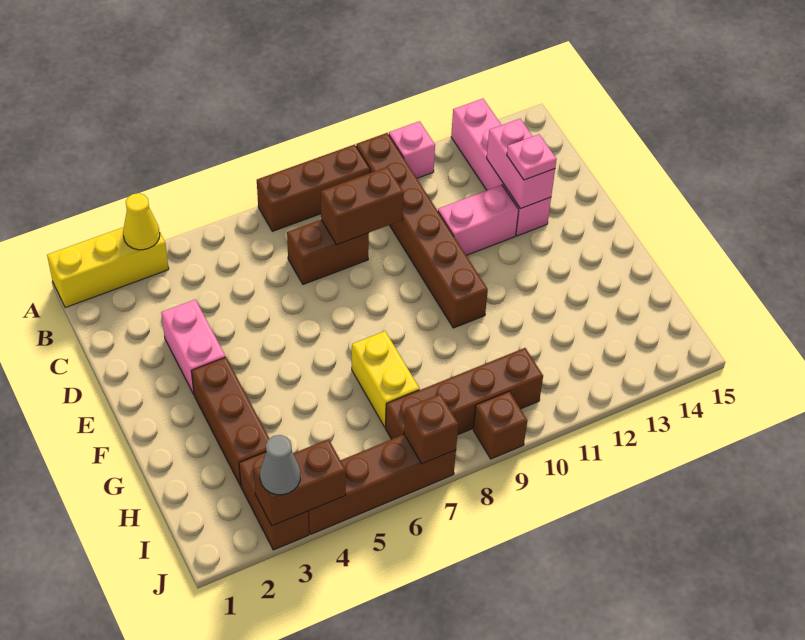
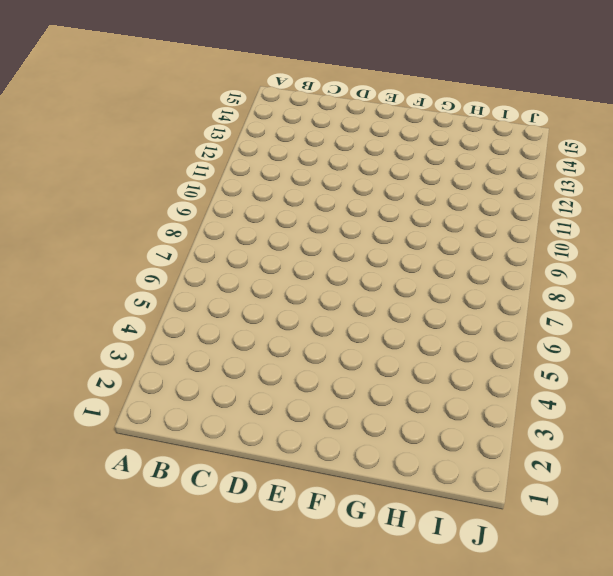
none -> yellow 1x3 brick [47,227,169,308]
none -> brown 1x3 brick [257,144,370,231]
none -> brown 1x6 brick [356,133,488,328]

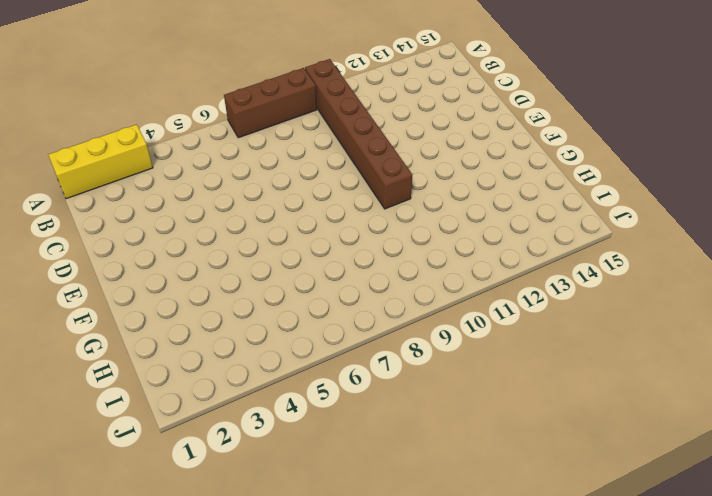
none -> pink 1x1 brick [389,121,435,178]
none -> pink 1x4 brick [451,99,551,236]
none -> brown 1x2 brick [287,220,369,284]

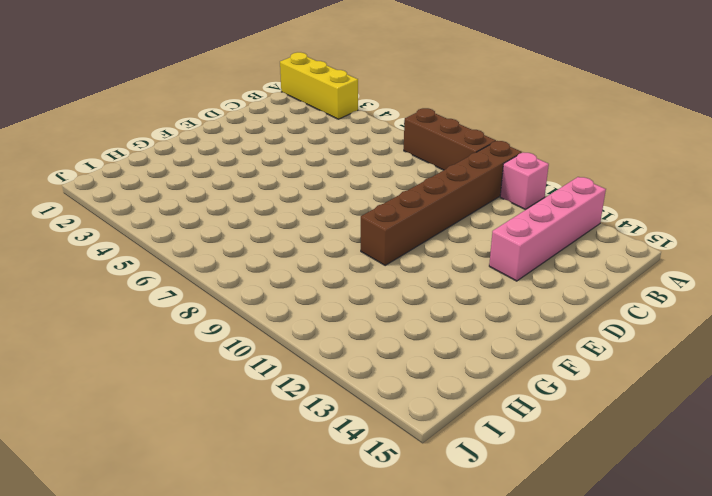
none -> brown 1x2 brick [287,220,369,284]
none -> pink 1x2 brick [161,300,225,394]
none -> pink 1x2 brick [438,185,519,255]

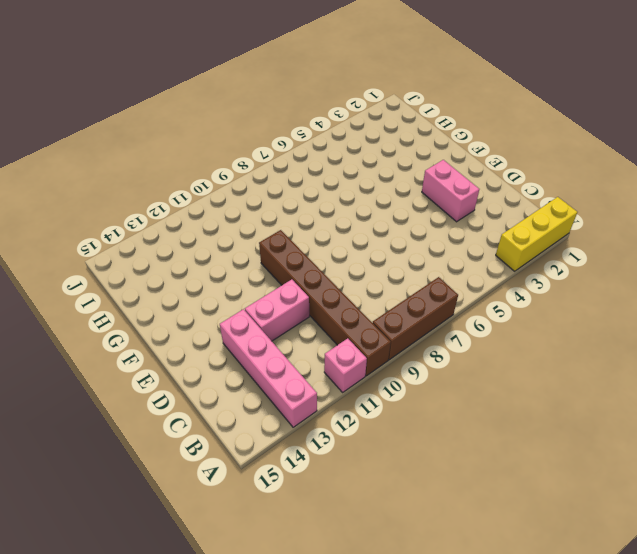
none -> brown 1x2 brick [287,220,369,284]
none -> brown 1x3 brick [191,357,269,486]
none -> yellow 1x2 brick [352,331,419,427]

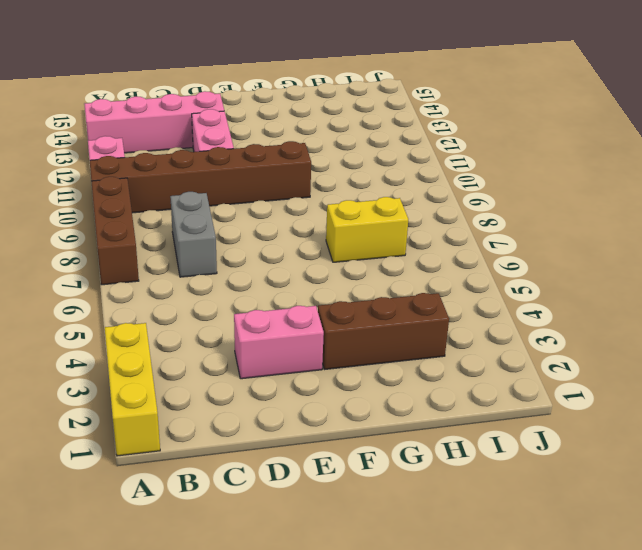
grey 1x2 brick [170,192,217,277] -> brown 1x2 brick [287,220,369,284]
none -> brown 1x2 brick [239,452,309,550]
none -> brown 1x4 brick [386,348,543,439]
none -> brown 1x4 brick [308,434,456,534]

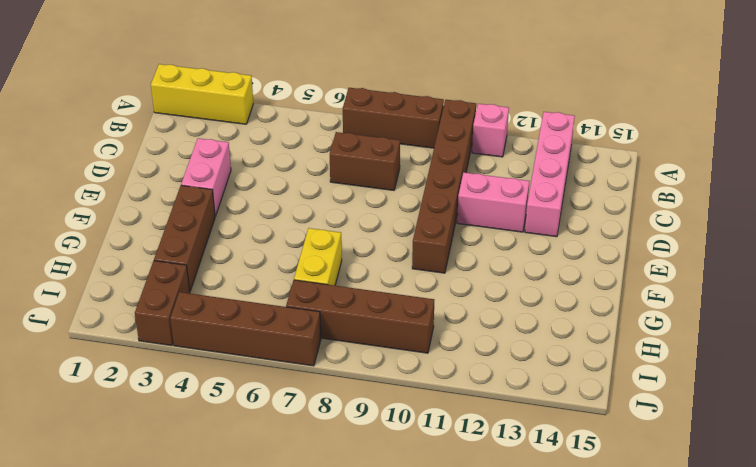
none -> brown 1x1 brick [473,392,527,459]
none -> yellow 1x1 cone [123,193,160,250]
none -> brown 1x2 brick [321,167,404,245]

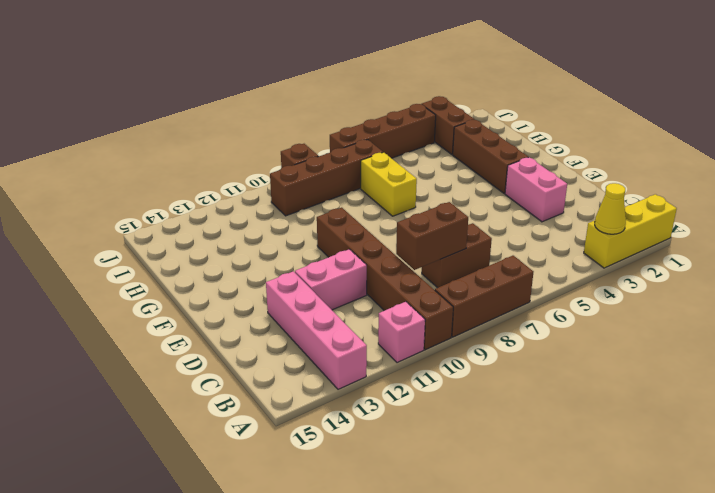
none -> pink 1x2 brick [487,119,555,209]
none -> brown 1x2 brick [254,439,346,526]
none -> brown 1x1 brick [404,394,458,464]

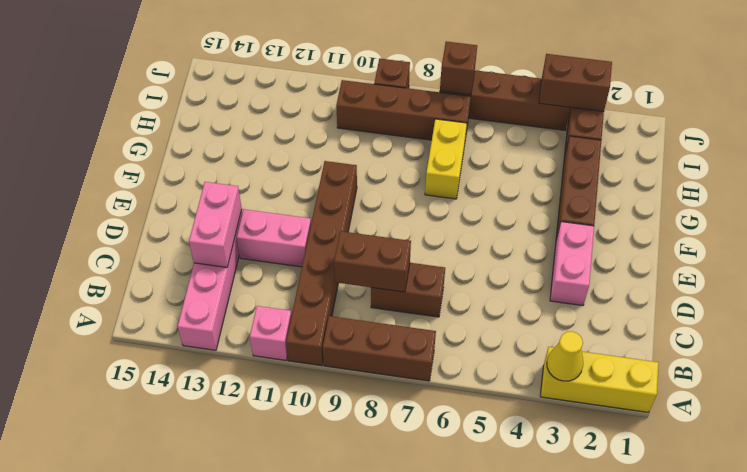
none -> pink 1x1 plate [507,134,557,180]
none -> grey 1x1 cone [260,435,300,495]

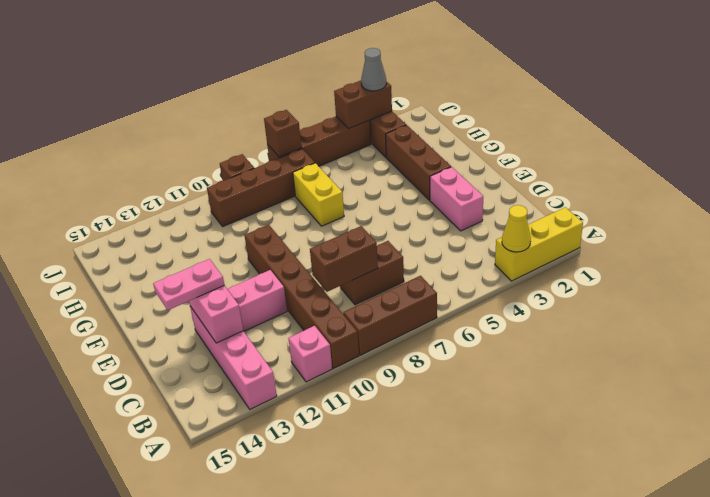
pink 1x2 plate [153,259,224,310] -> pink 1x1 plate [507,134,557,180]

